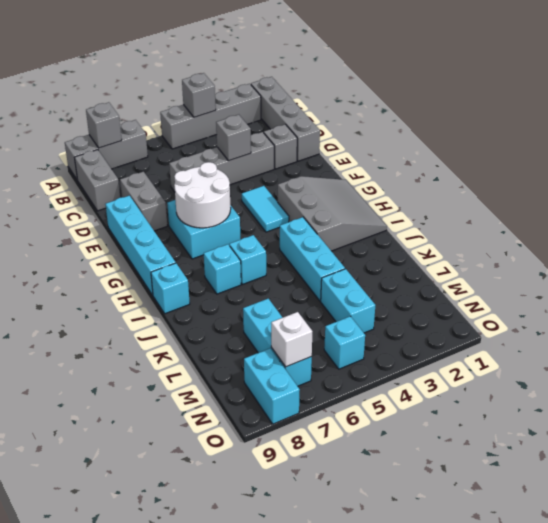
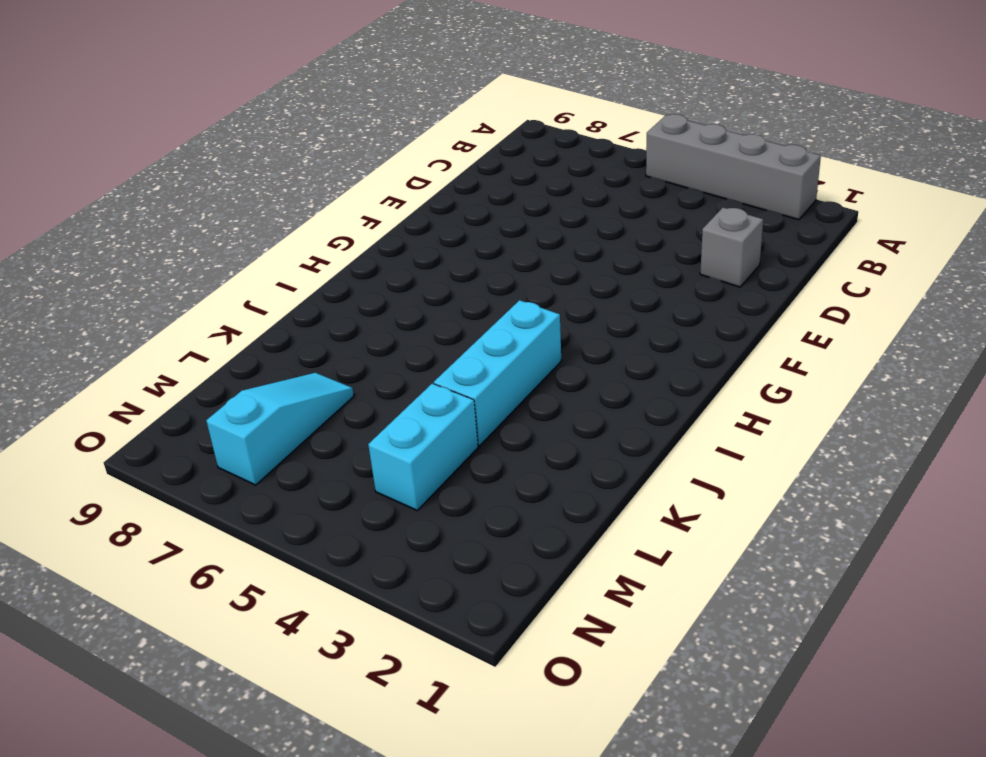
cyan 1x3 slope [206,373,354,485] -> cyan 1x3 brick [243,299,312,386]
none -> grey 1x4 brick [251,77,320,161]
none -> grey 1x3 brick [65,120,148,179]
none -> grey 1x2 brick [75,150,120,211]

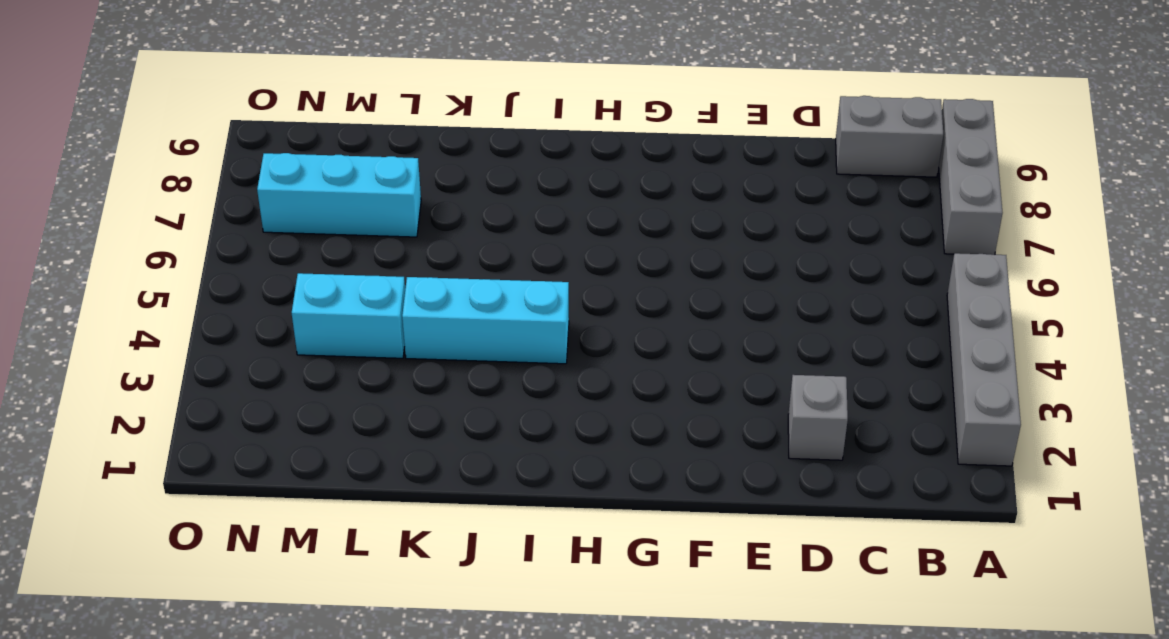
none -> grey 1x4 brick [251,77,320,161]
none -> grey 1x4 brick [169,132,274,192]
none -> grey 1x2 brick [120,172,167,231]

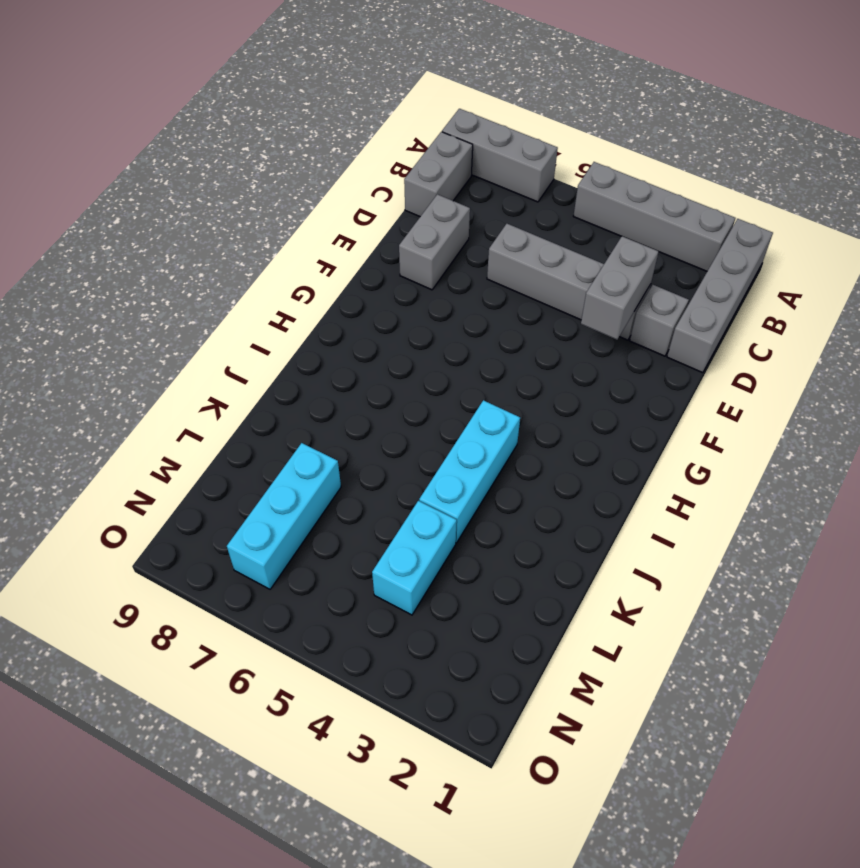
grey 1x2 brick [581,236,659,340] -> none
none -> cyan 1x4 brick [105,196,176,295]
none -> cyan 1x2 tile [242,186,289,232]
none -> cyan 2x2 brick [167,200,240,259]

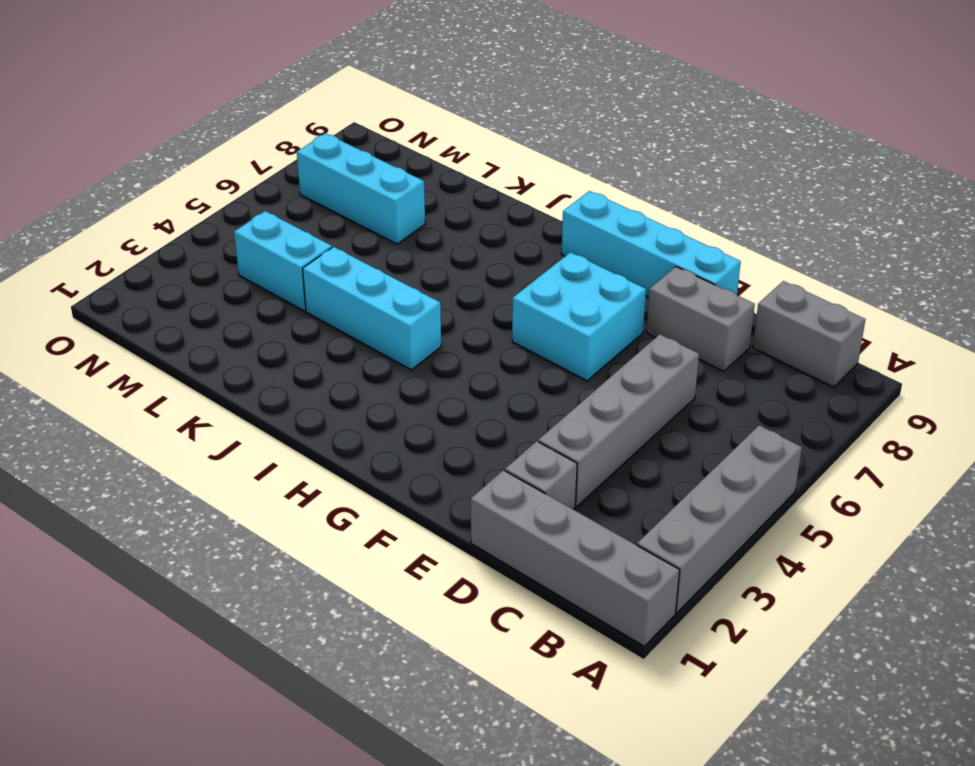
none -> grey 1x3 brick [65,120,148,179]
none -> cyan 1x2 tile [242,186,289,232]
none -> grey 3x3 slope [278,176,387,251]

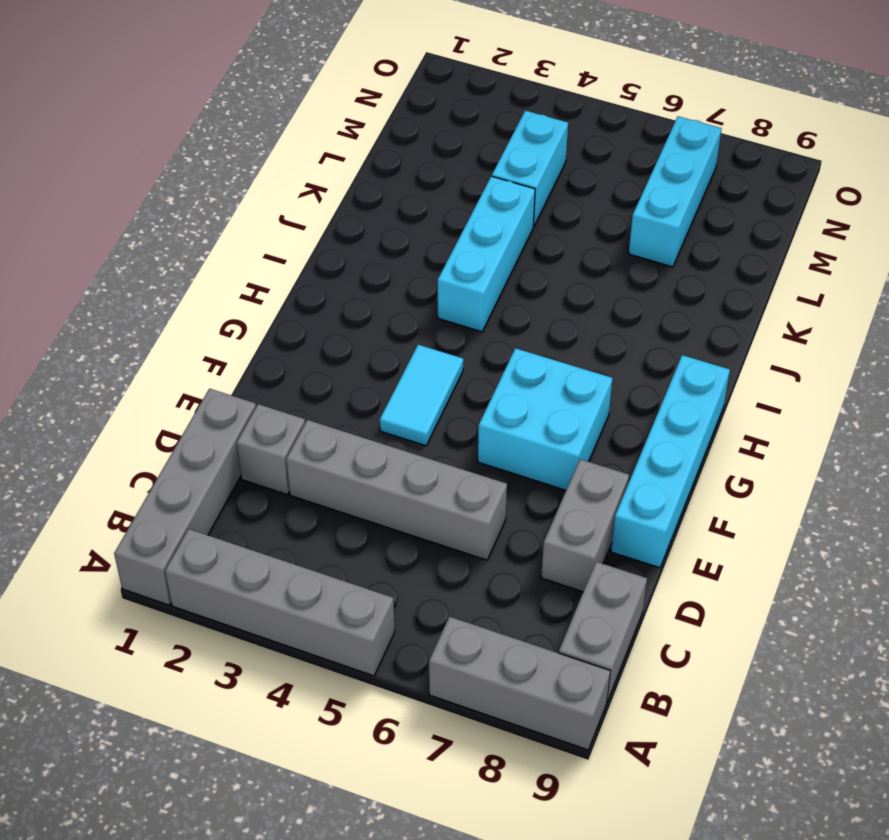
none -> grey 3x3 slope [278,176,387,251]
none -> cyan 1x1 brick [229,235,266,284]
none -> cyan 1x1 brick [204,244,241,294]

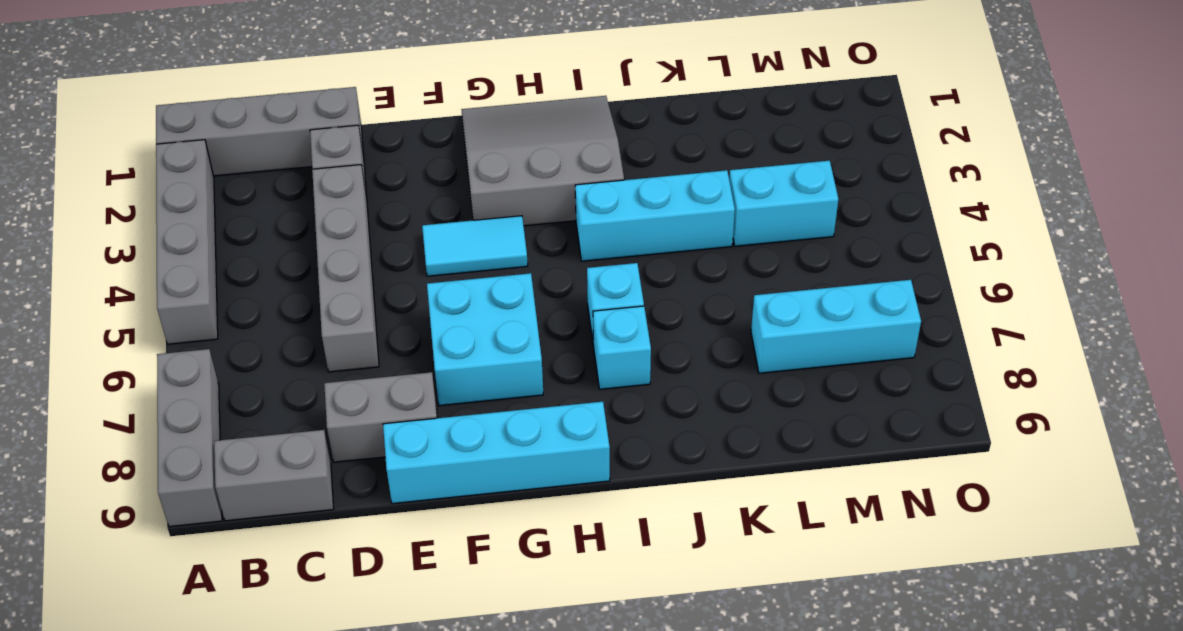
none -> cyan 1x1 brick [151,263,190,314]
none -> cyan 1x1 brick [324,316,365,369]
none -> cyan 1x2 brick [244,348,300,424]

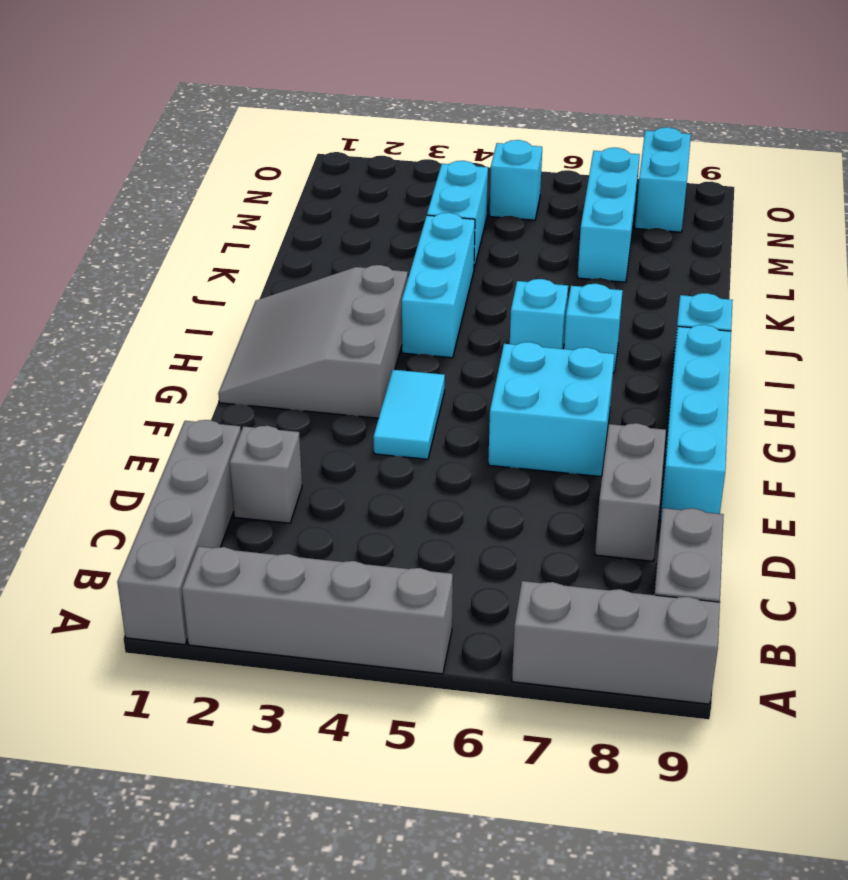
none -> grey 1x4 brick [169,132,274,192]
none -> grey 1x1 brick [182,73,216,117]
none -> grey 1x1 brick [86,102,122,148]

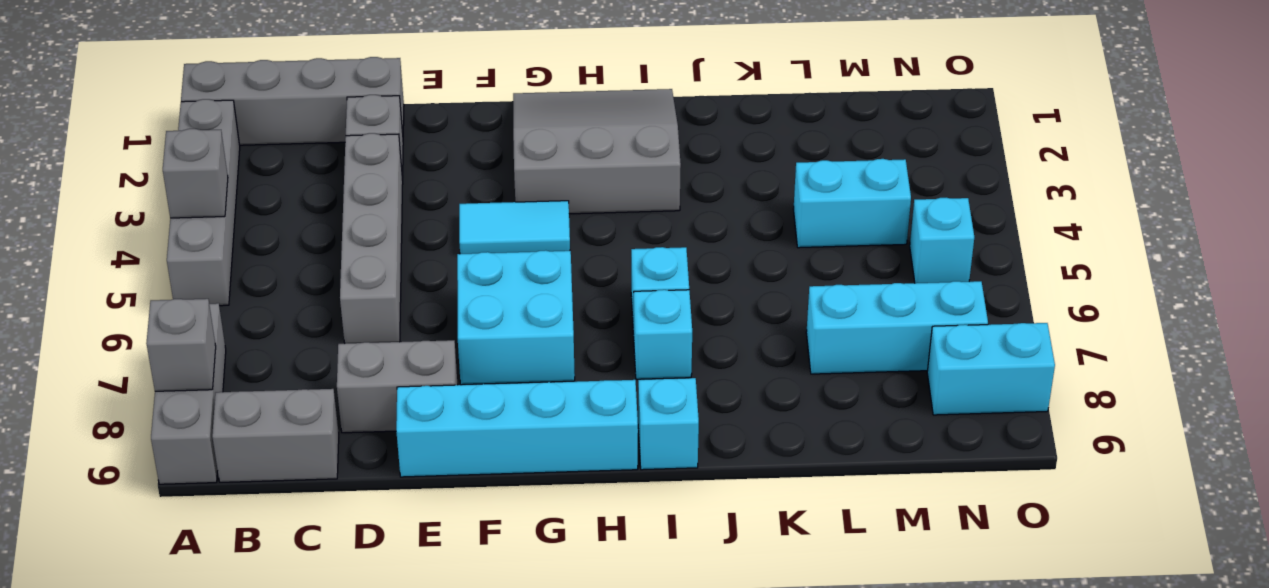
none -> cyan 1x3 brick [280,217,345,301]
none -> grey 1x1 brick [216,115,251,161]
none -> white 2x2 round brick [174,162,231,228]

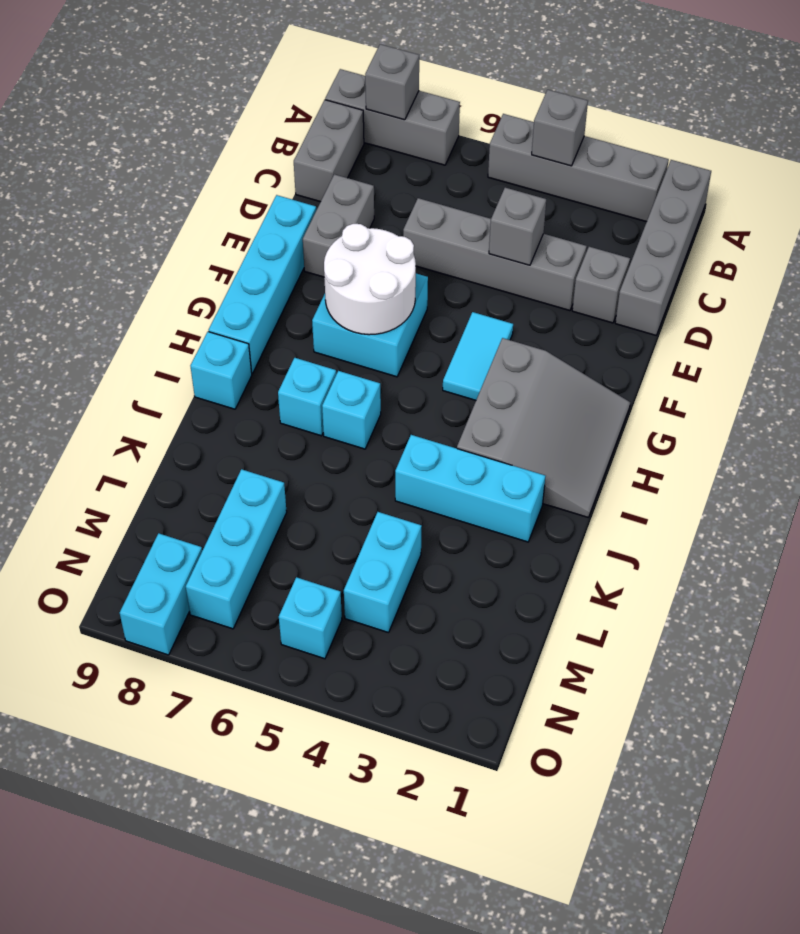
cyan 1x3 brick [395,435,545,542] -> cyan 1x3 brick turned to [280,217,345,301]
none -> white 1x1 brick [271,312,312,367]

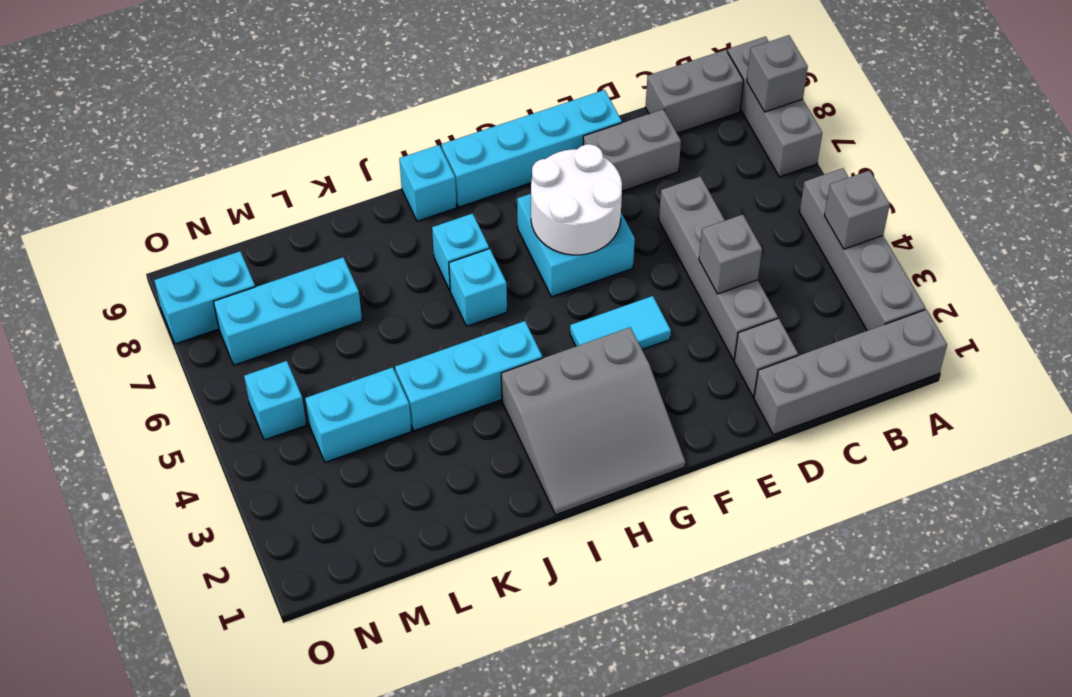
none -> white 1x1 brick [271,312,312,367]

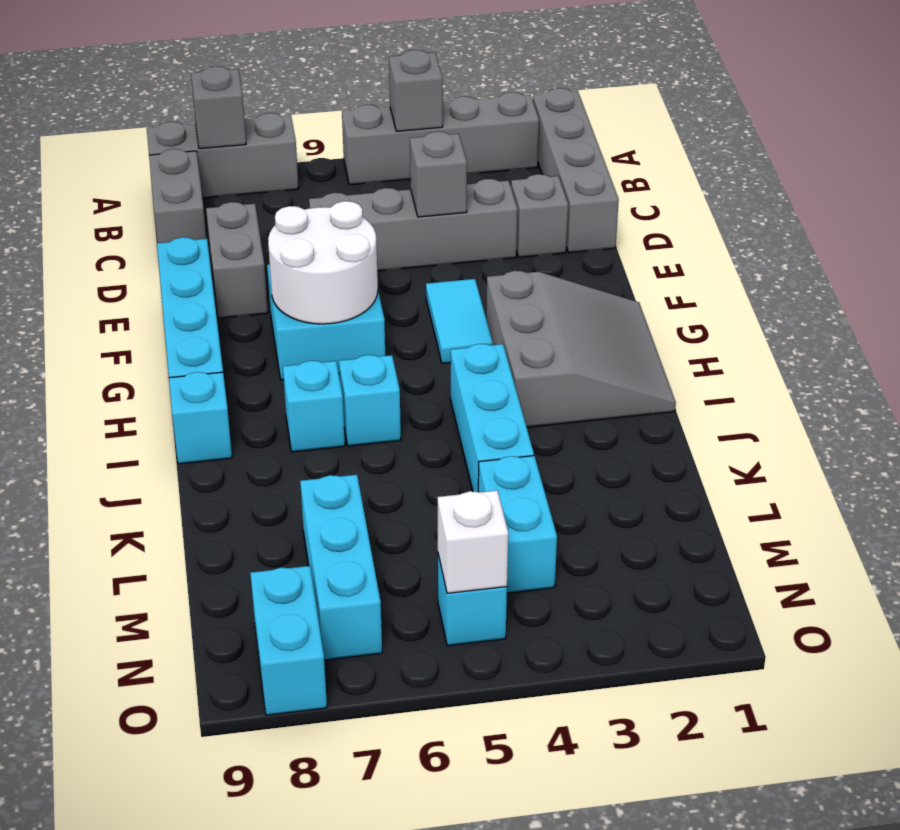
white 1x1 brick [438,490,508,593] -> white 1x1 brick moved to [271,312,312,367]

